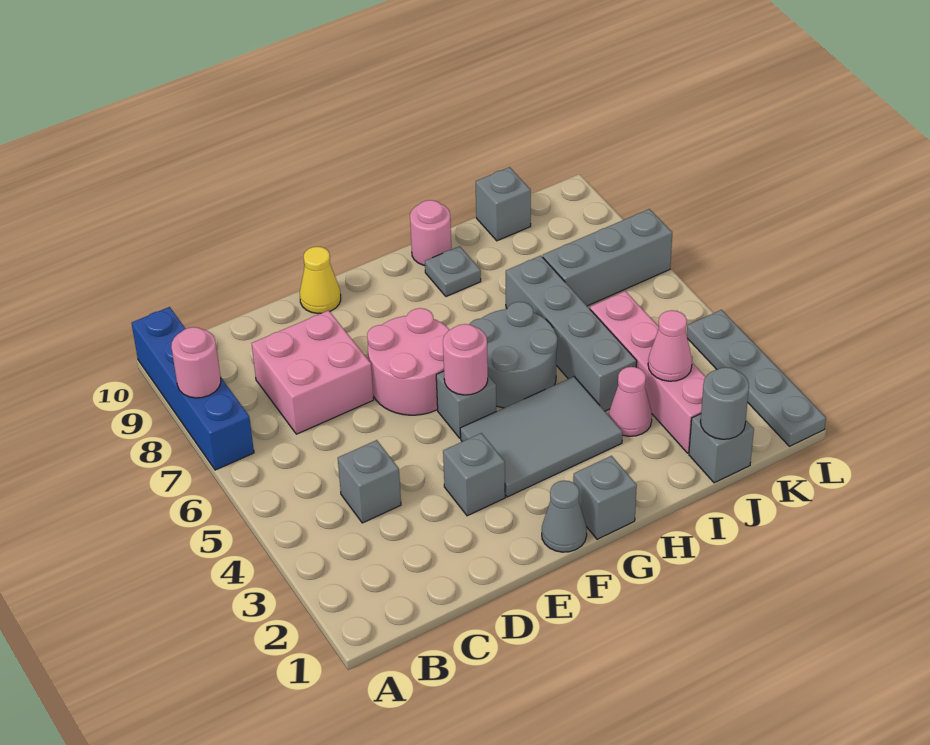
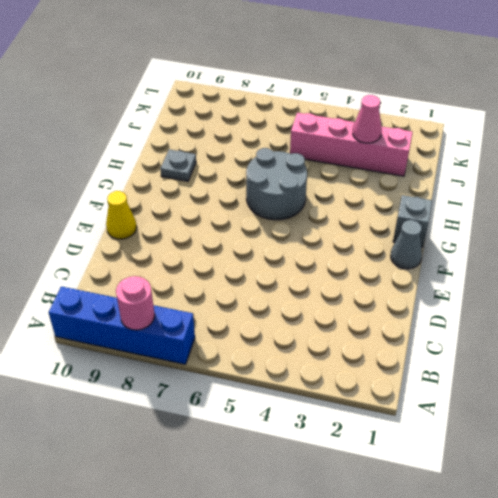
none -> grey 1x1 brick [338,440,401,523]
none -> pink 2x2 brick [252,310,374,434]
none -> grey 1x1 brick [443,433,505,516]

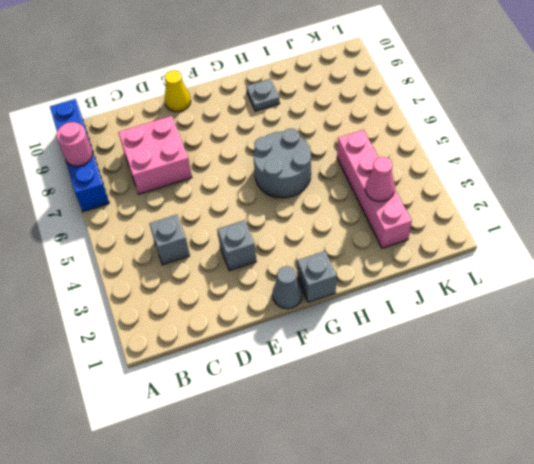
none -> pink 2x2 round brick [367,308,449,415]
none -> grey 2x3 tile [460,377,623,497]
none -> grey 1x1 brick [436,371,496,438]

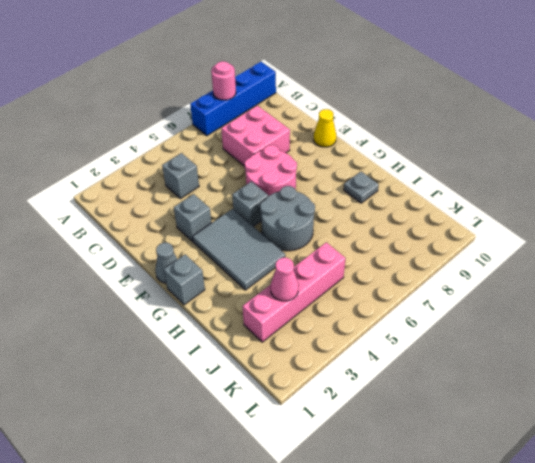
none -> pink 1x1 round brick [410,200,451,265]
none -> pink 1x1 cone [609,367,652,436]
none -> grey 1x4 brick [506,256,637,411]

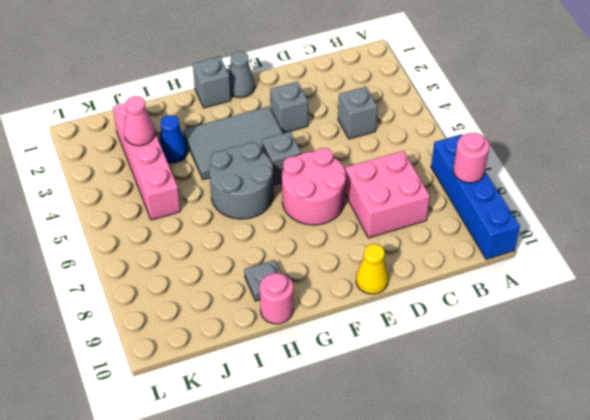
blue 1x1 cone [159,115,188,163] -> pink 1x1 cone [609,367,652,436]
none -> grey 1x4 brick [506,256,637,411]
none -> grey 1x1 brick [689,414,754,483]
none -> grey 1x3 brick [543,209,672,306]

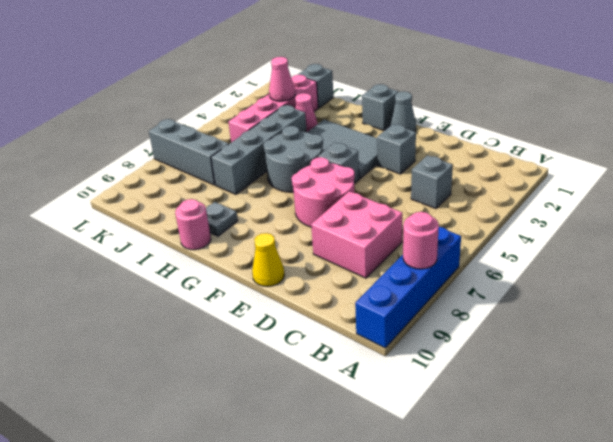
none -> grey 1x1 brick [476,167,531,241]
none -> grey 1x4 plate [687,310,826,446]
none -> pink 1x1 round brick [443,324,488,395]

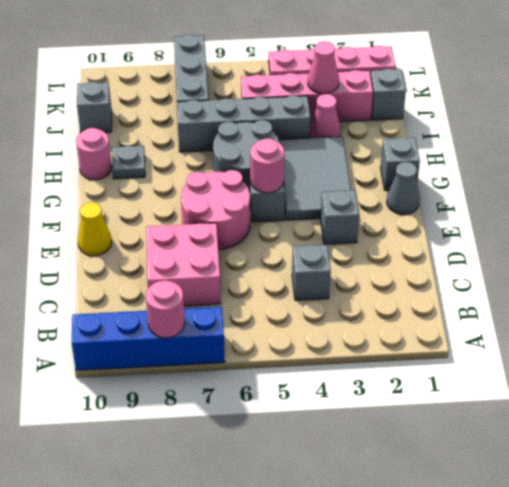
pink 1x4 plate [269,46,395,76] -> grey 1x4 plate [687,310,826,446]
none -> grey 1x1 round brick [700,367,749,439]

